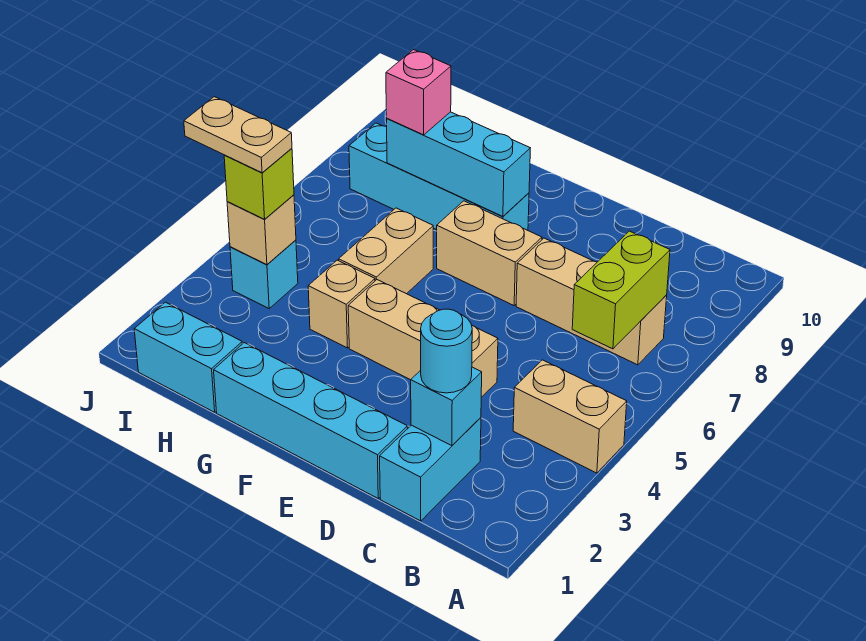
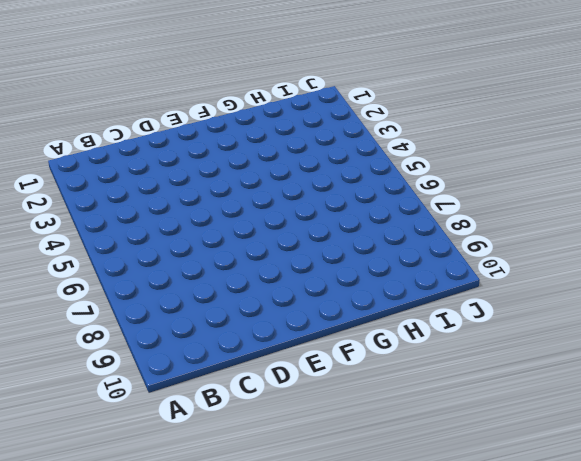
none -> tan 1x2 brick [513,360,627,473]
none -> tan 1x3 brick [516,238,667,365]
none -> cyan 1x2 brick [380,418,481,521]

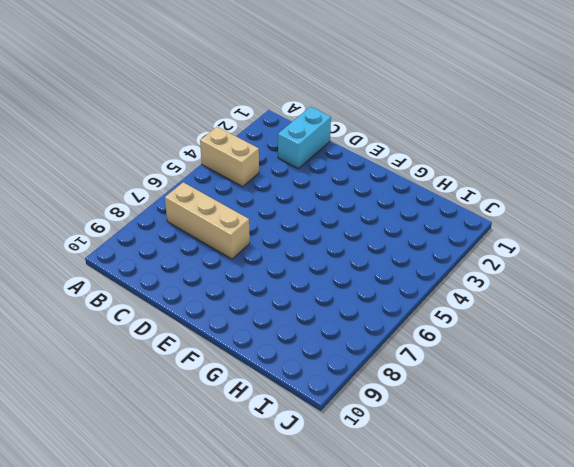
none -> cyan 1x4 brick [214,343,408,498]
none -> tan 1x3 brick [348,280,498,397]
none -> tan 1x2 brick [437,201,542,305]

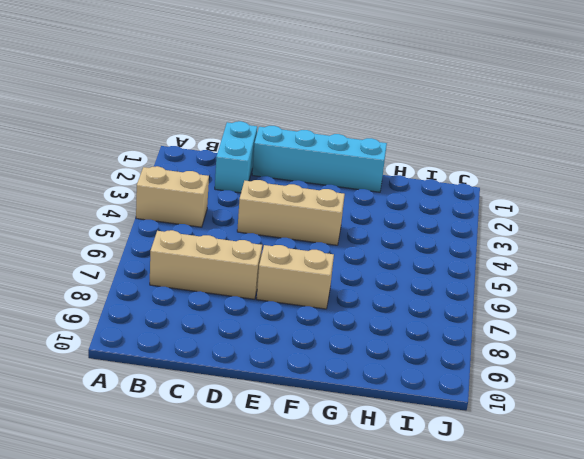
none -> cyan 1x4 brick [349,123,529,230]
none -> tan 1x1 brick [308,260,375,348]
none -> tan 1x2 brick [339,208,433,294]

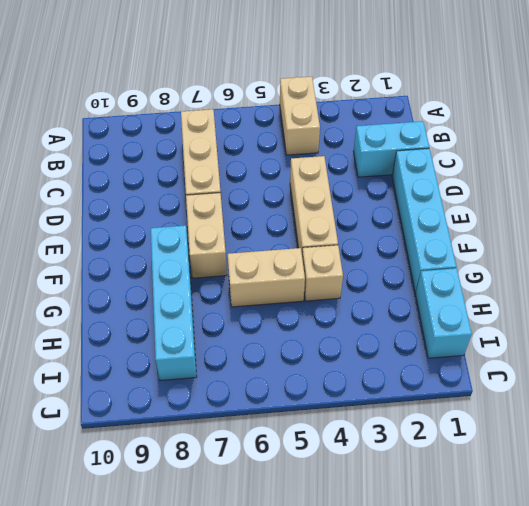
none -> cyan 1x1 brick [230,240,298,308]
none -> lime 1x2 brick [572,231,670,349]
none -> cyan 1x1 brick [411,367,482,446]

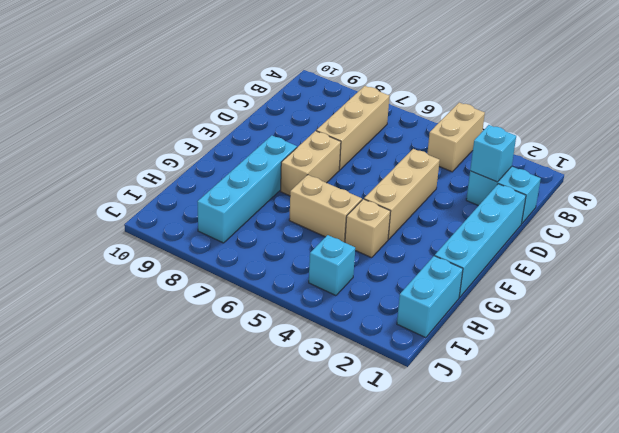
none -> lime 1x2 brick [572,231,670,349]
none -> cyan 1x3 brick [387,112,530,216]
none -> tan 1x1 brick [227,195,296,265]

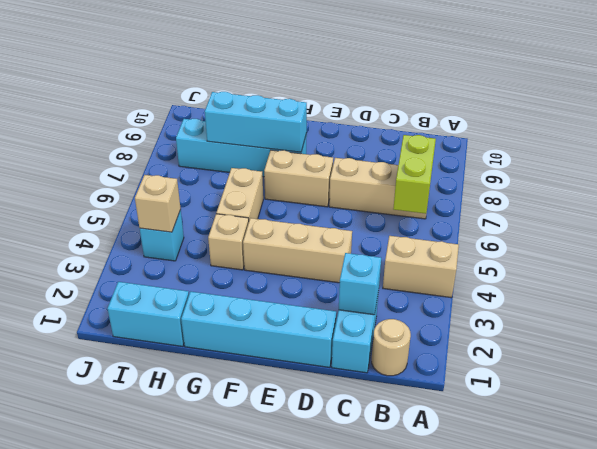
tan 1x1 round brick [372,319,411,376] -> none
none -> cyan 1x1 round brick [421,309,472,393]
none -> pink 1x1 brick [386,50,451,135]
none -> lime 1x1 brick [224,148,294,219]

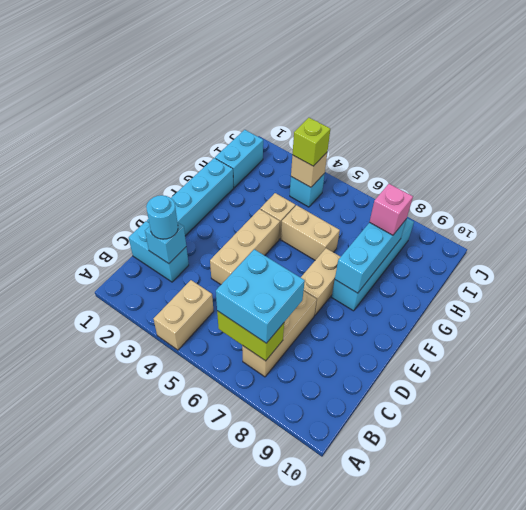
cyan 2x2 brick [216,249,305,343] -> none
none -> tan 1x2 plate [184,97,292,173]

